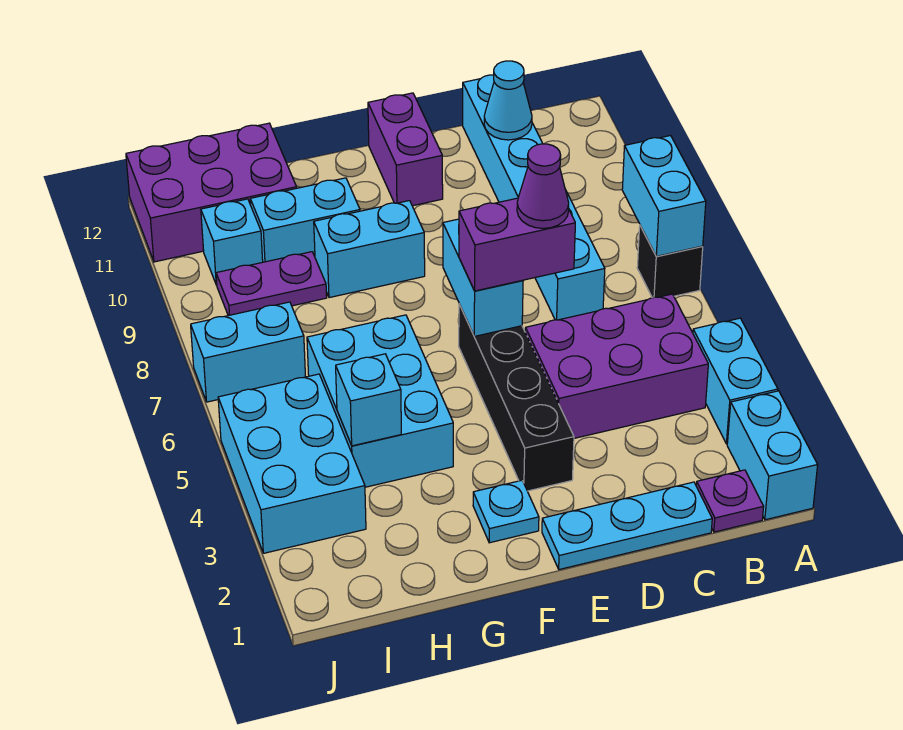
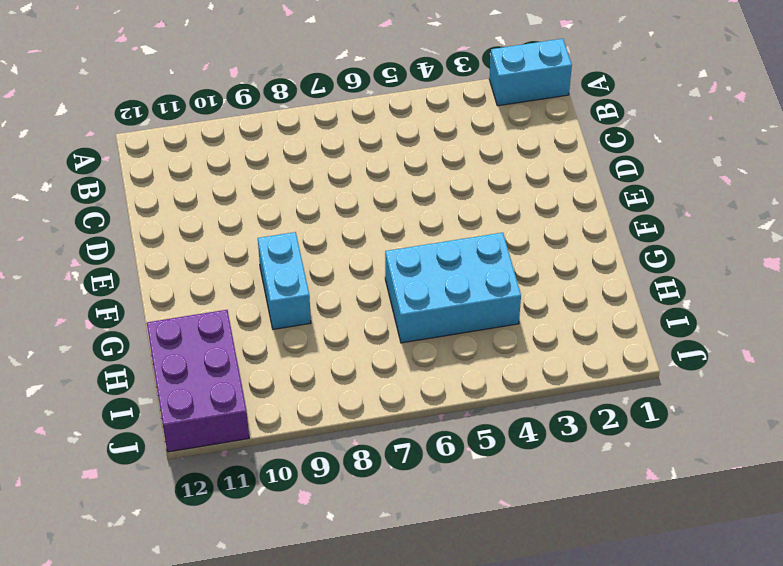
none -> cyan 1x2 brick [693,318,778,444]
none -> black 1x1 brick [637,226,703,298]
none -> purple 1x1 plate [696,470,764,532]

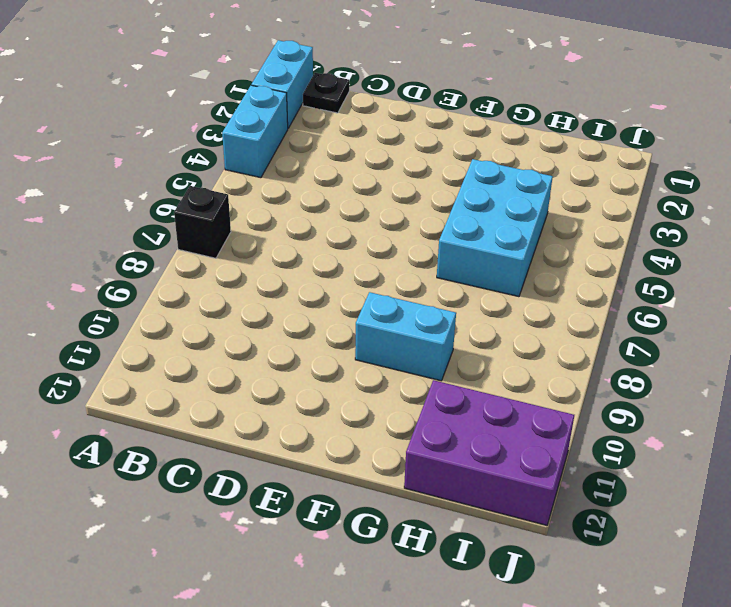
black 1x1 plate [303,73,349,113] -> purple 1x1 plate [696,470,764,532]
none -> purple 2x3 brick [525,294,708,438]
none -> cyan 1x3 plate [542,482,712,570]
none -> cyan 1x6 brick [463,75,605,320]

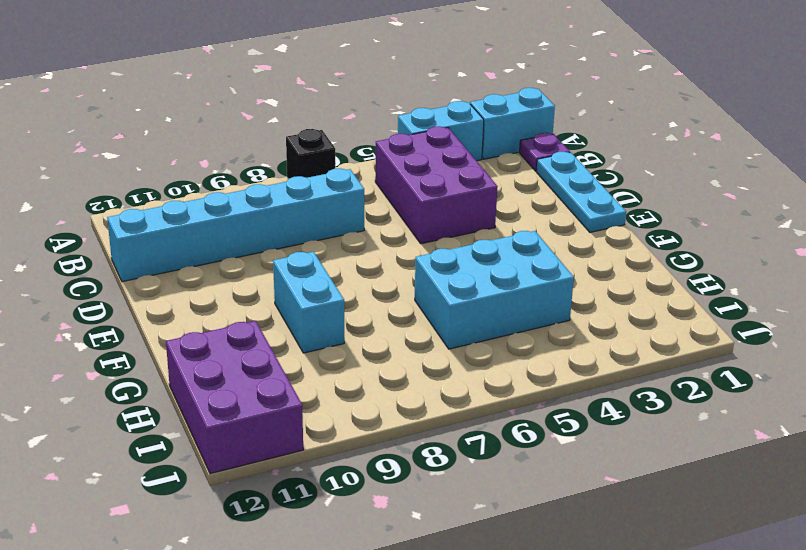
none -> black 1x4 brick [459,304,574,491]
none -> purple 1x2 brick [368,93,443,206]
none -> cyan 1x1 plate [473,480,539,543]

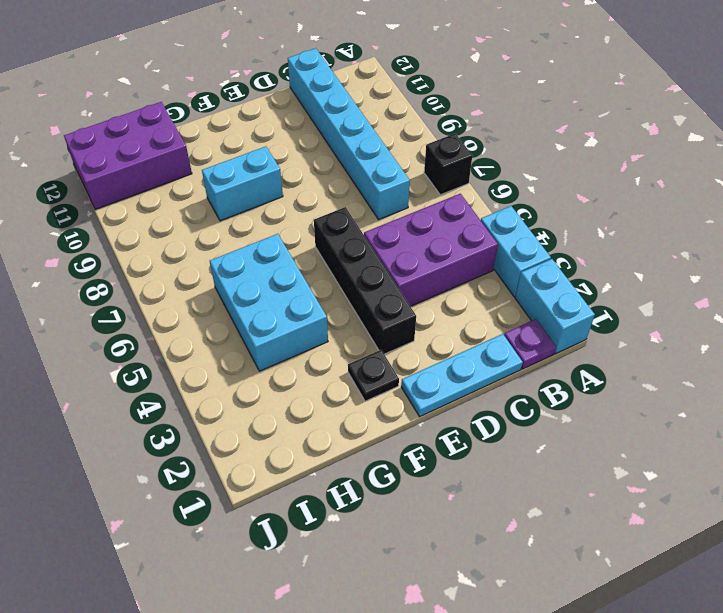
black 1x1 plate [348,350,399,401] -> cyan 1x1 plate [473,480,539,543]
none -> purple 1x2 brick [368,93,443,206]
none -> cyan 1x2 brick [250,178,360,262]
none -> purple 1x2 plate [216,252,327,316]

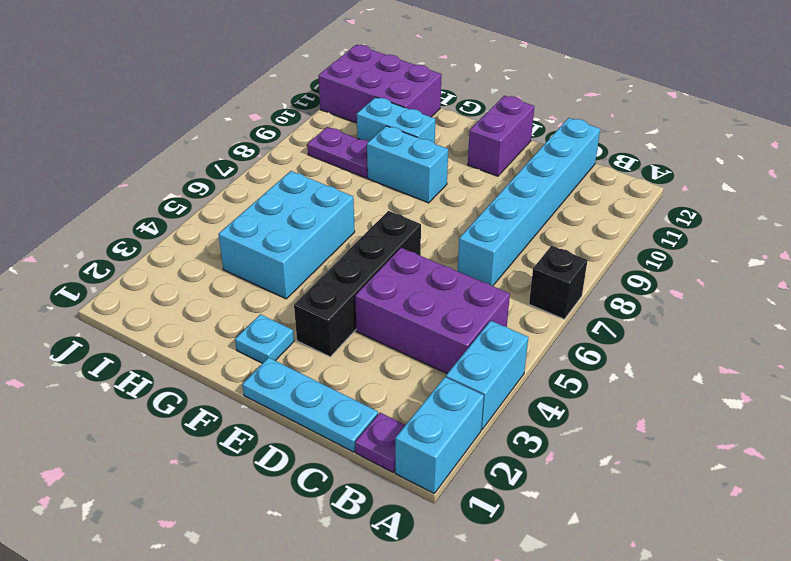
none -> cyan 2x3 brick [218,374,366,553]
none -> cyan 1x2 brick [191,302,306,402]
none -> cyan 1x1 brick [201,199,263,285]

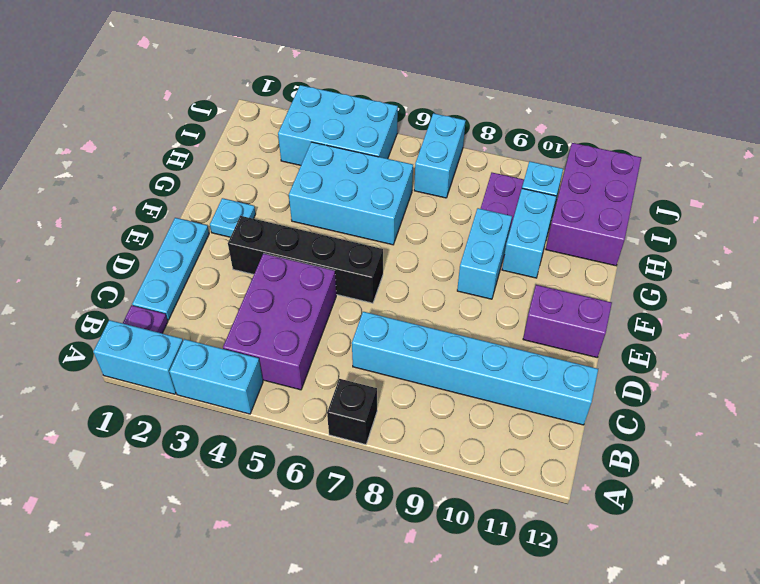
none -> cyan 1x2 brick [622,136,706,256]
none -> cyan 1x1 cone [484,61,532,140]
none -> cyan 1x2 brick [443,219,523,336]

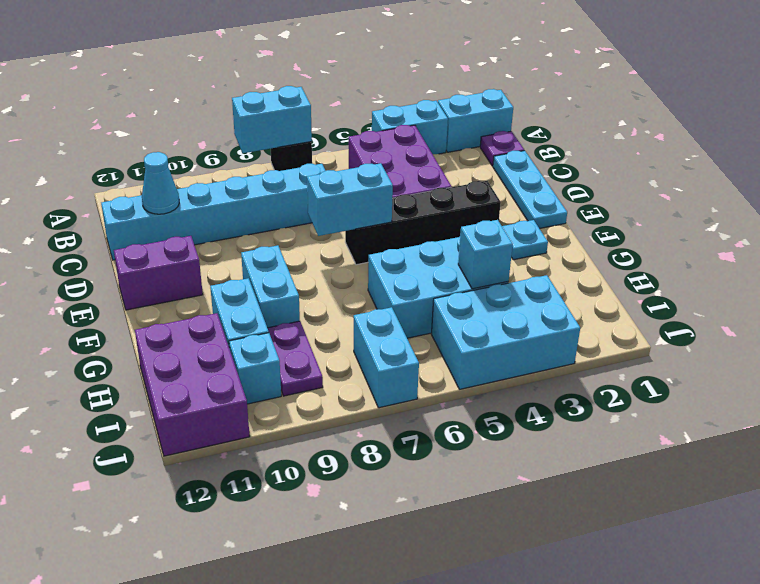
none -> purple 1x2 brick [459,198,575,291]
none -> purple 1x1 cone [517,144,569,228]

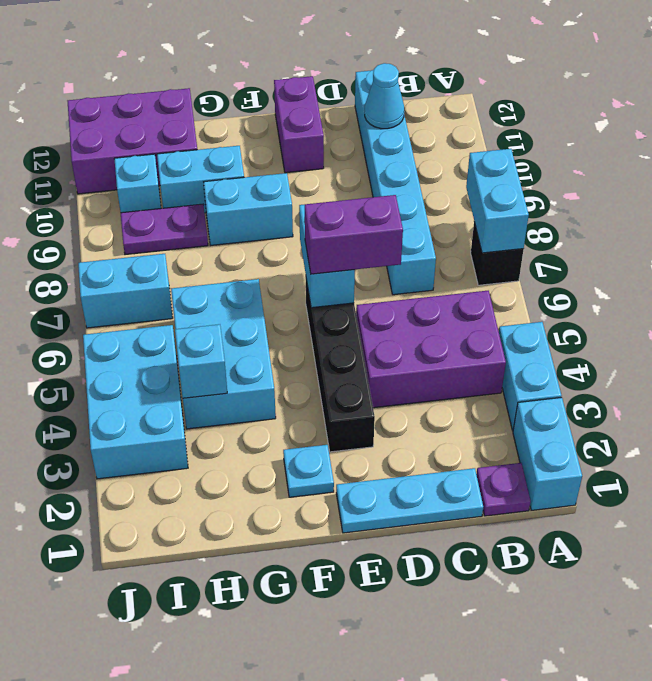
none -> purple 1x1 cone [517,144,569,228]

